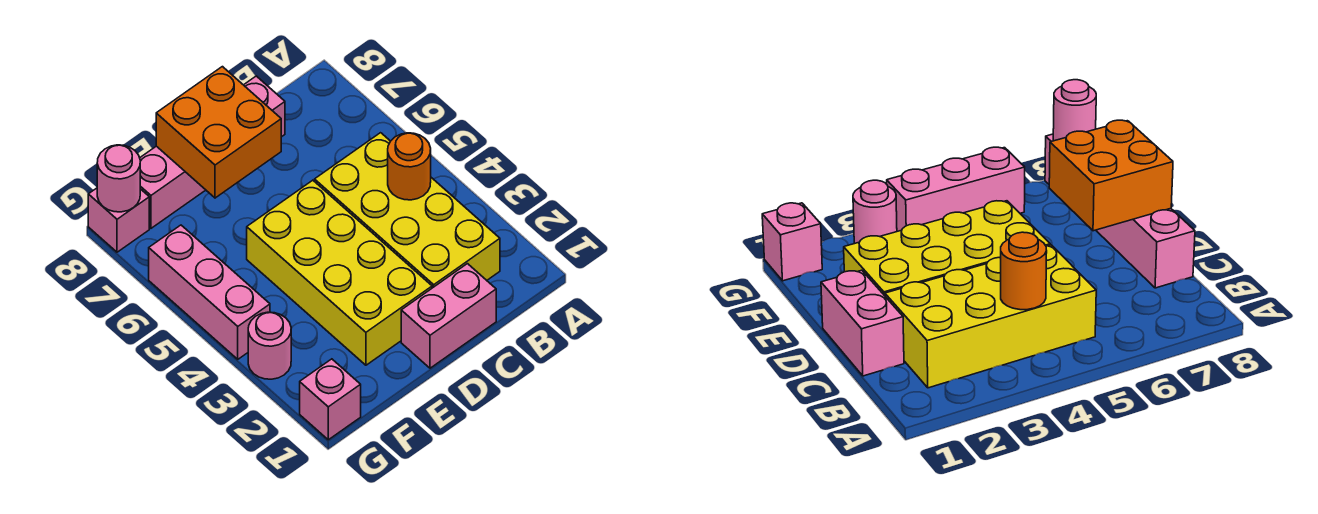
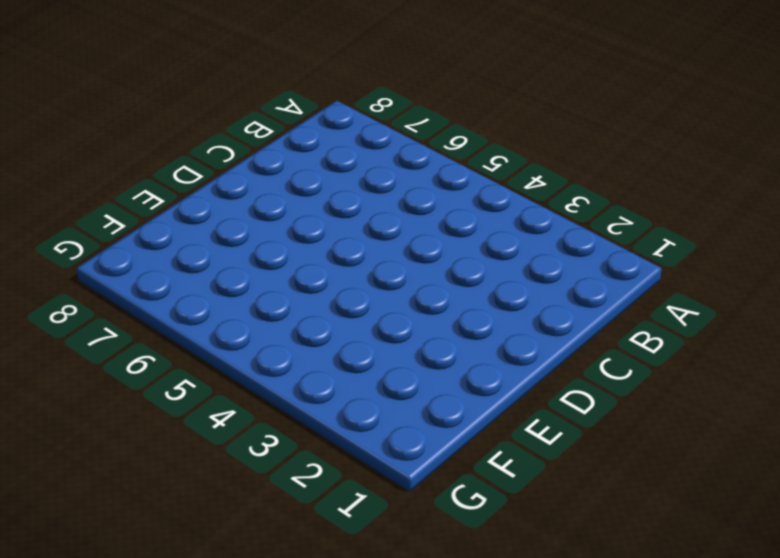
none -> yellow 2x4 brick [315,133,500,288]
none -> pink 1x2 brick [401,264,496,368]

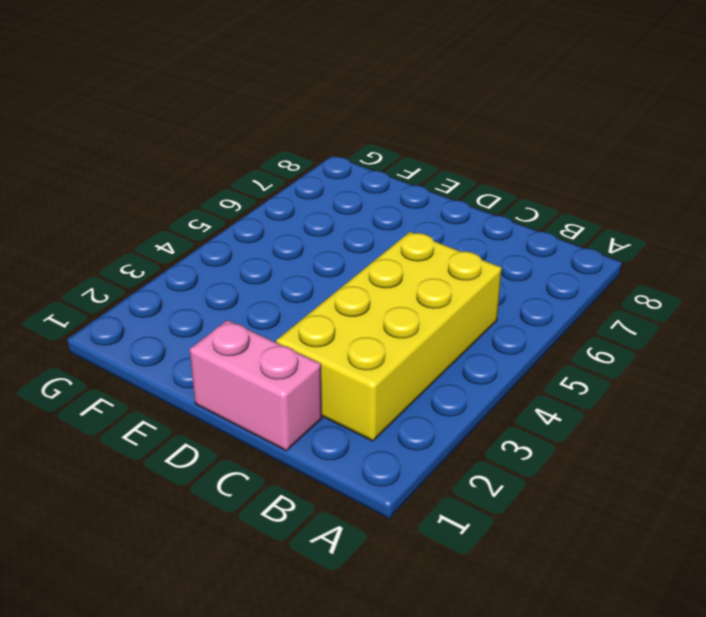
none -> pink 1x4 brick [140,76,285,228]
none -> yellow 2x4 brick [247,180,432,365]

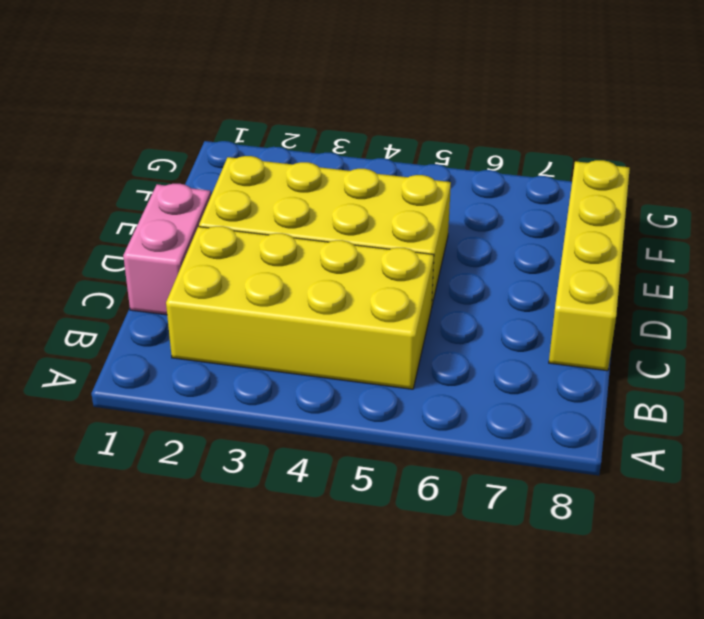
yellow 1x4 brick [549,160,630,371] -> pink 1x4 brick [140,76,285,228]
none -> pink 1x1 brick [300,359,361,440]
none -> pink 1x1 round brick [248,312,291,379]

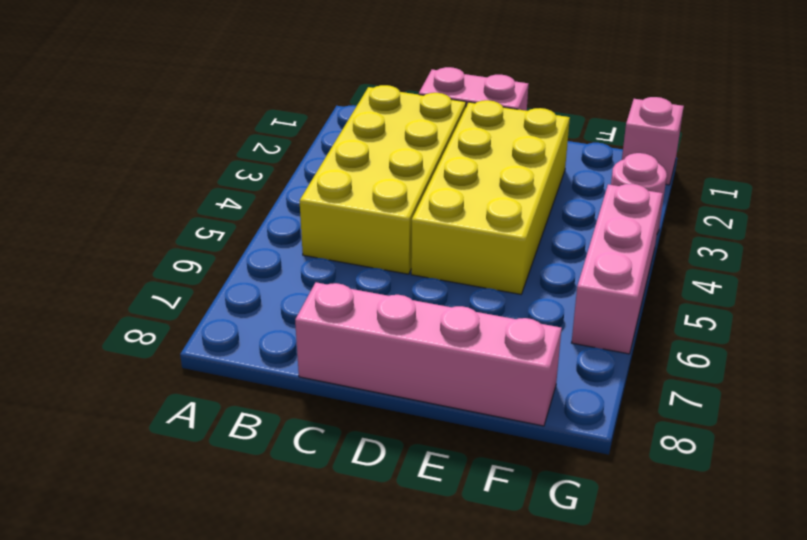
none -> pink 1x1 brick [88,188,149,252]
none -> orange 1x1 round brick [388,133,431,200]

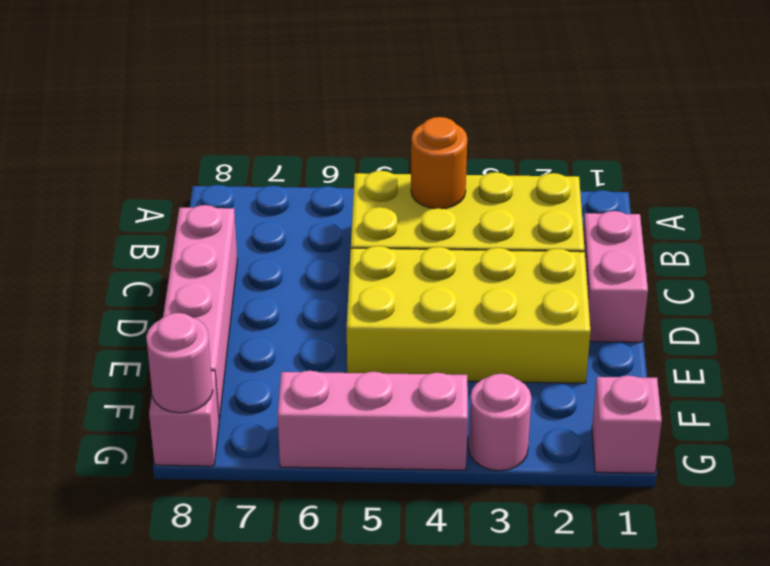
none -> orange 2x2 brick [156,67,281,198]

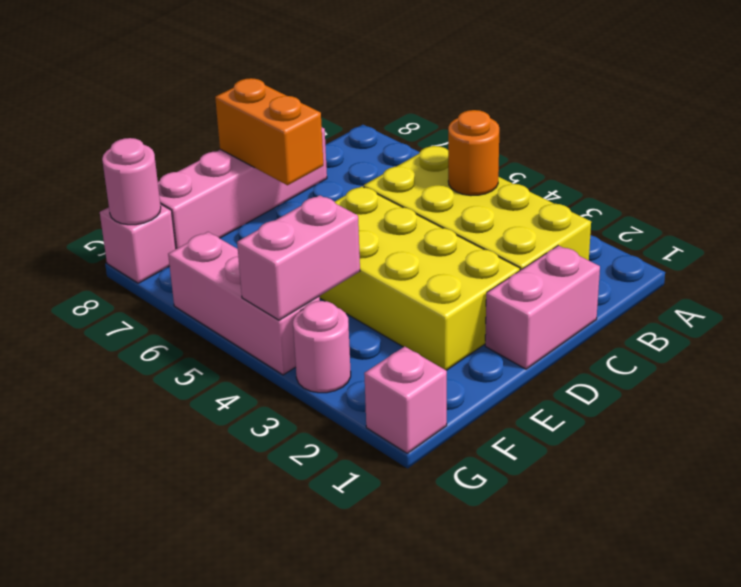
orange 1x2 brick [215,78,323,185] -> orange 2x2 brick [156,67,281,198]
pink 1x2 brick [237,195,360,320] -> none

